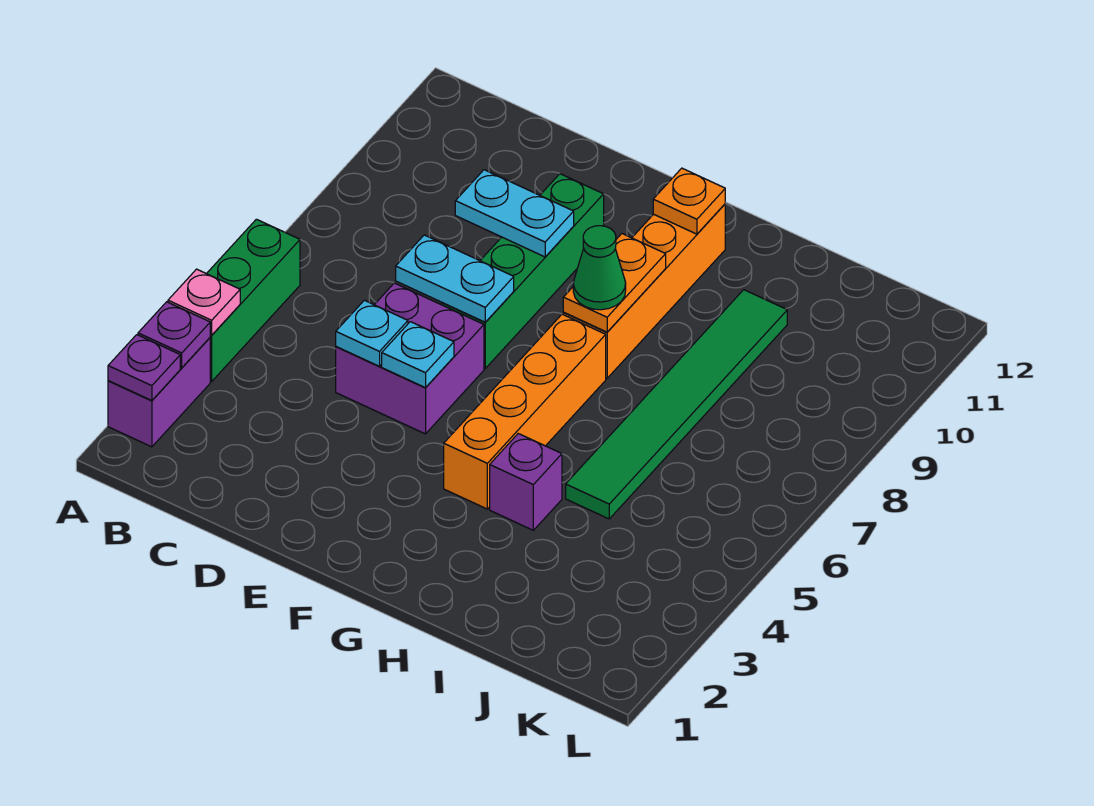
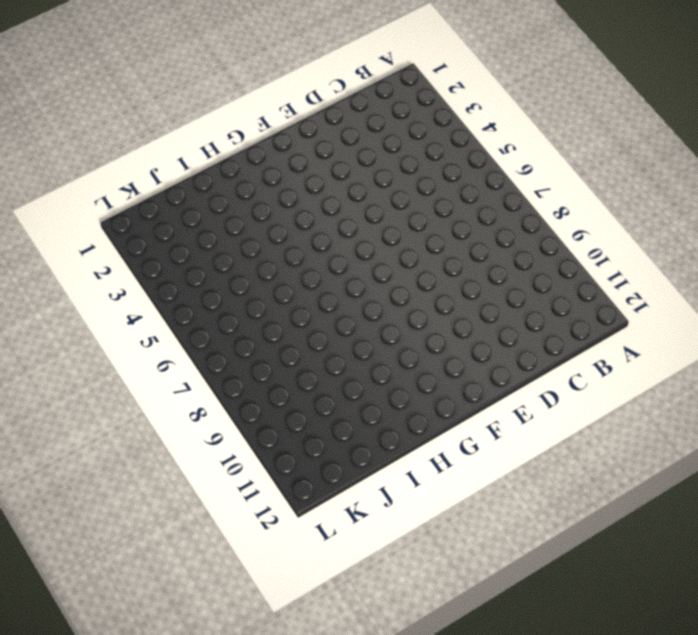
none -> purple 1x2 brick [108,338,210,447]
none -> green 1x3 brick [207,219,300,381]
none -> purple 2x2 brick [336,283,484,434]

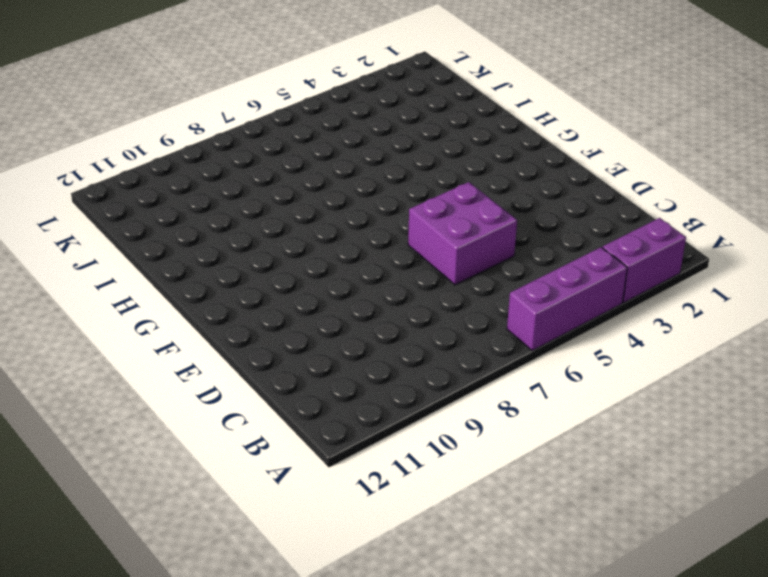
purple 1x3 brick [507,247,627,350] -> green 1x3 brick [207,219,300,381]
none -> green 1x4 brick [442,174,604,368]
none -> orange 1x4 brick [444,314,606,509]
none -> orange 1x4 brick [563,204,725,378]

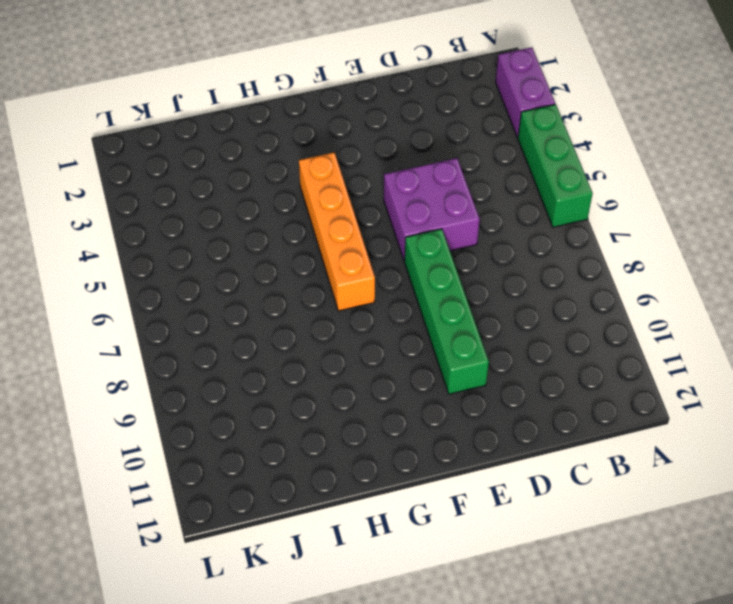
none -> orange 1x4 brick [563,204,725,378]
none -> purple 1x1 brick [490,434,562,530]
none -> green 1x6 tile [566,290,787,519]

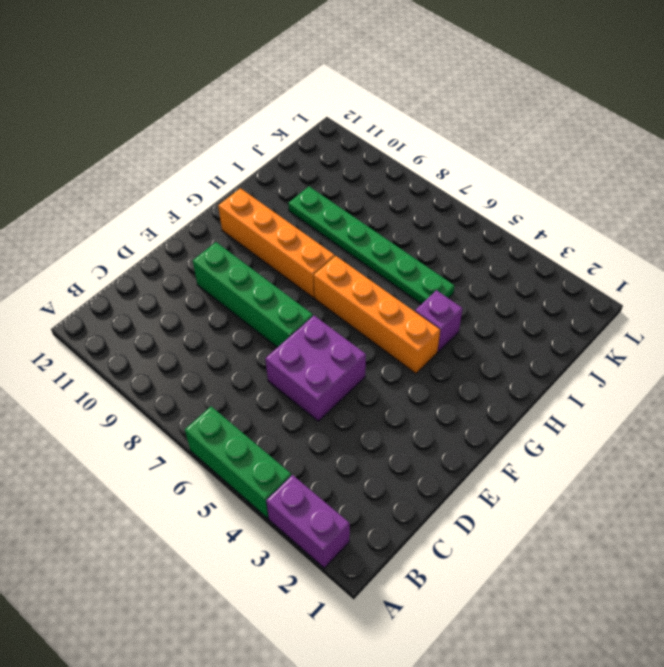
green 1x6 plate [288,187,454,304] -> green 1x6 tile [566,290,787,519]
none -> purple 1x1 plate [108,335,180,401]
none -> purple 1x1 plate [138,302,210,368]
none -> pink 1x1 plate [168,269,240,335]

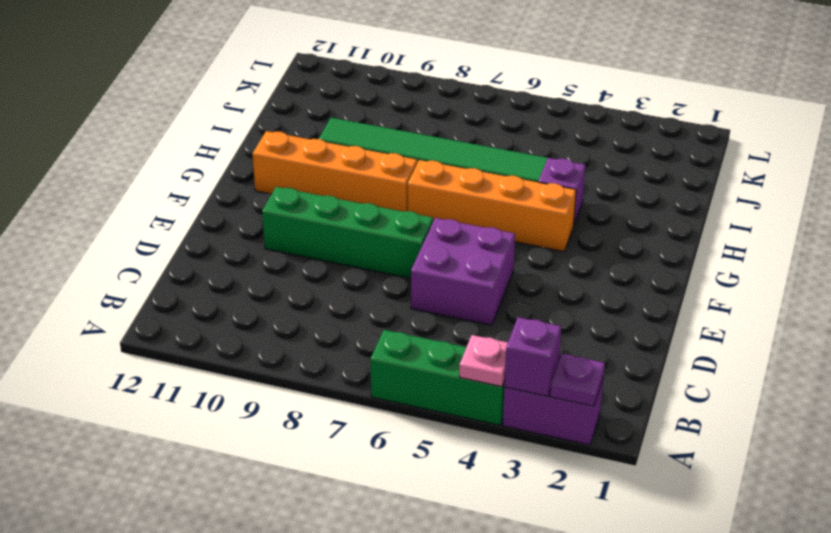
purple 1x1 brick [504,317,561,396] -> purple 1x1 plate [138,302,210,368]
none -> cyan 1x1 plate [336,300,408,366]
none -> cyan 1x2 plate [396,235,514,322]
none -> cyan 1x2 plate [455,170,574,257]

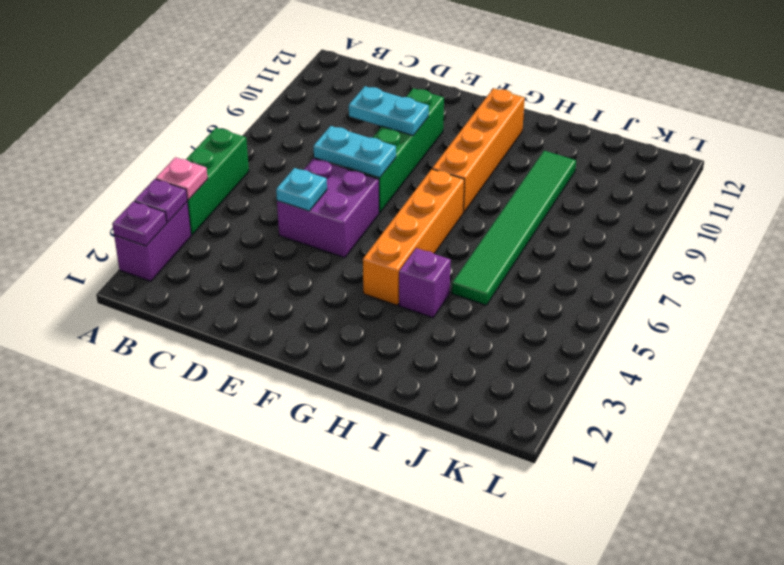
none -> cyan 1x1 plate [382,322,454,388]
none -> orange 1x2 plate [563,234,666,332]
none -> orange 1x1 plate [653,168,725,234]

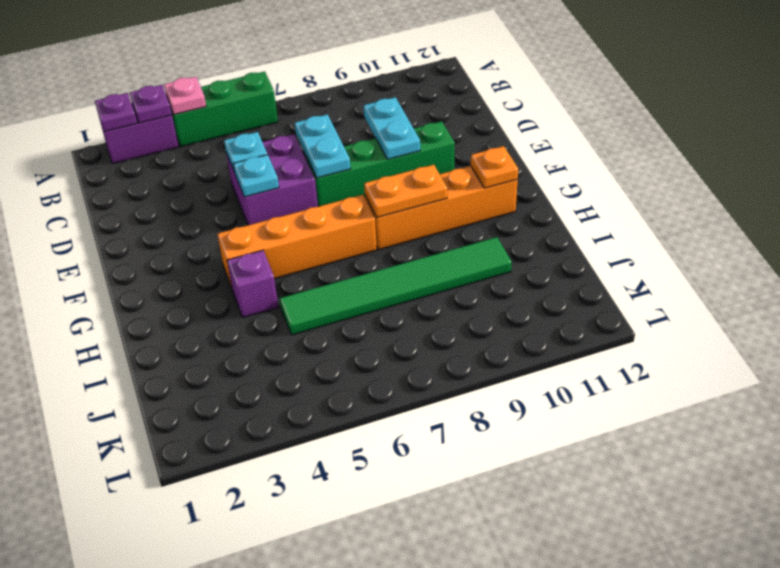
none -> green 1x1 cone [573,226,626,310]

